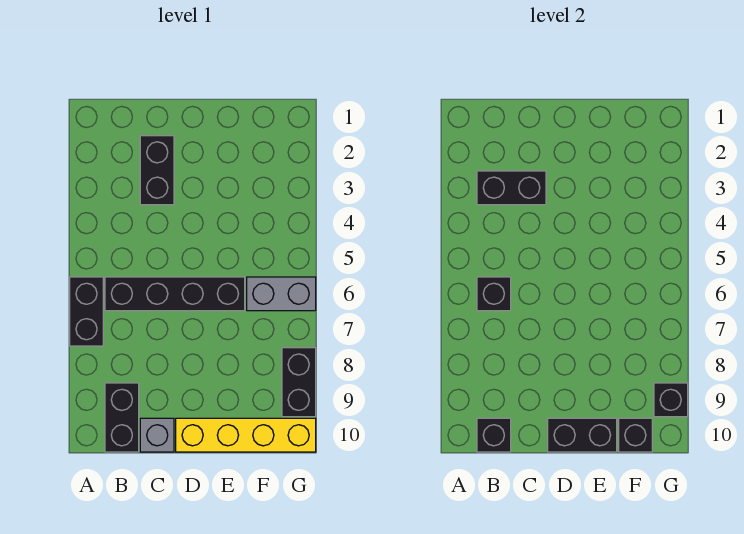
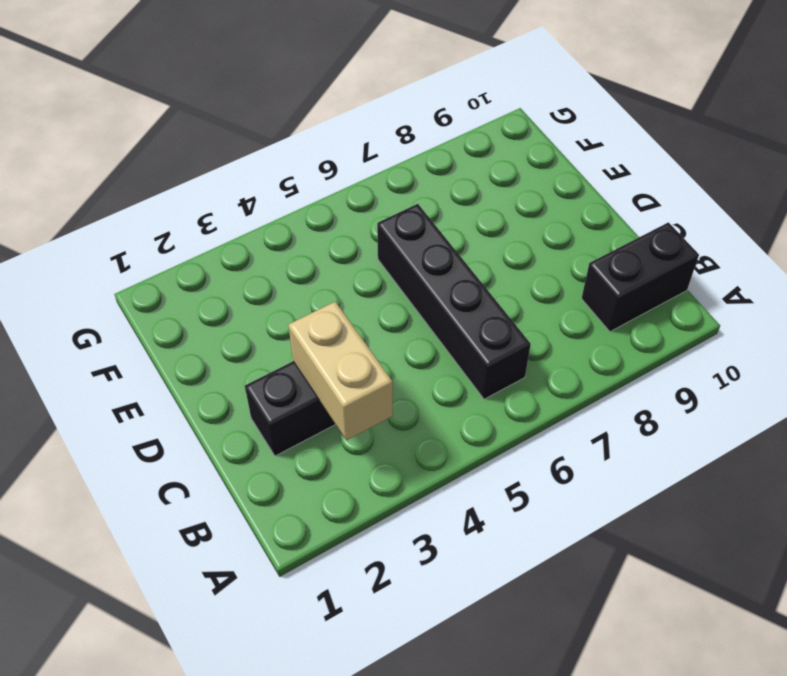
tan 1x2 brick [289,302,393,440] -> black 1x2 brick [477,171,546,205]
none -> black 1x2 brick [70,277,103,346]
none -> grey 1x1 brick [140,418,174,452]
none -> yellow 1x4 brick [176,418,316,452]

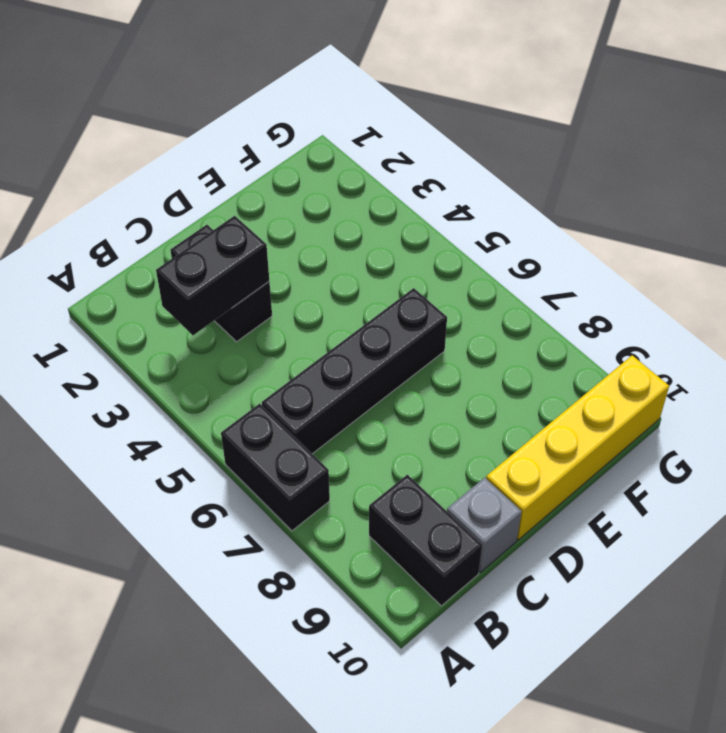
none -> grey 1x2 brick [247,277,316,311]
none -> black 1x2 brick [282,348,316,417]
none -> black 1x1 brick [477,277,511,311]

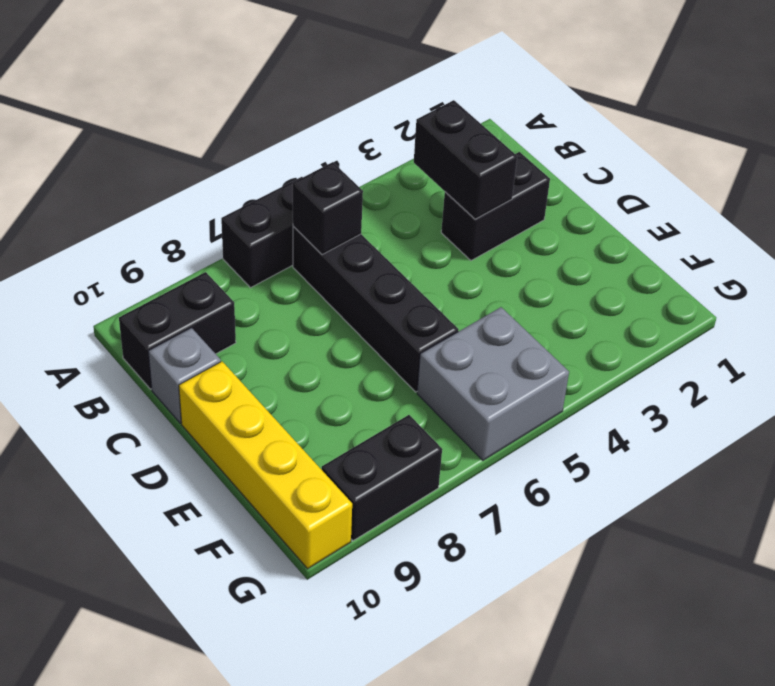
grey 2x2 brick [417,307,569,460] -> grey 1x2 brick [247,277,316,311]
none -> black 1x1 brick [477,418,511,452]
none -> black 1x2 brick [548,418,617,452]
none -> black 1x1 brick [619,418,652,452]

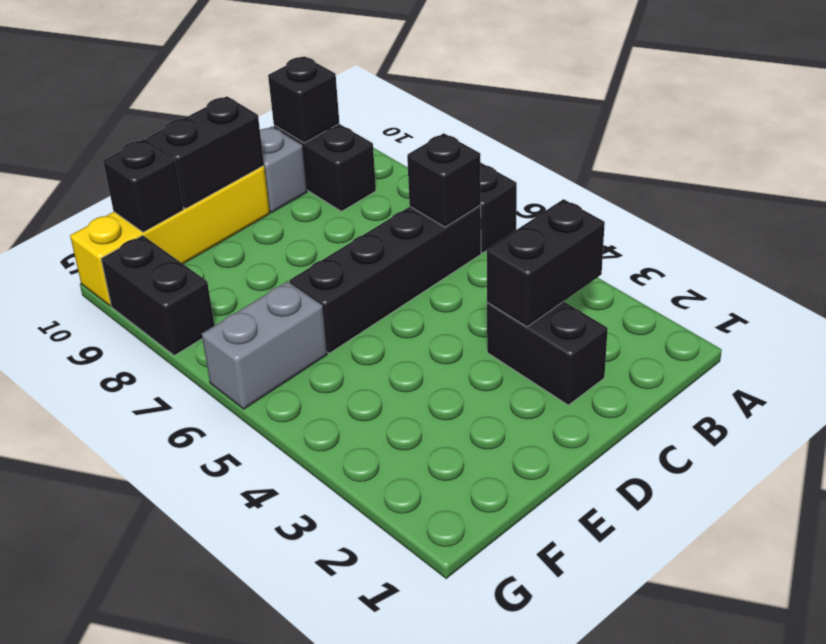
none -> black 1x1 brick [654,383,688,417]

